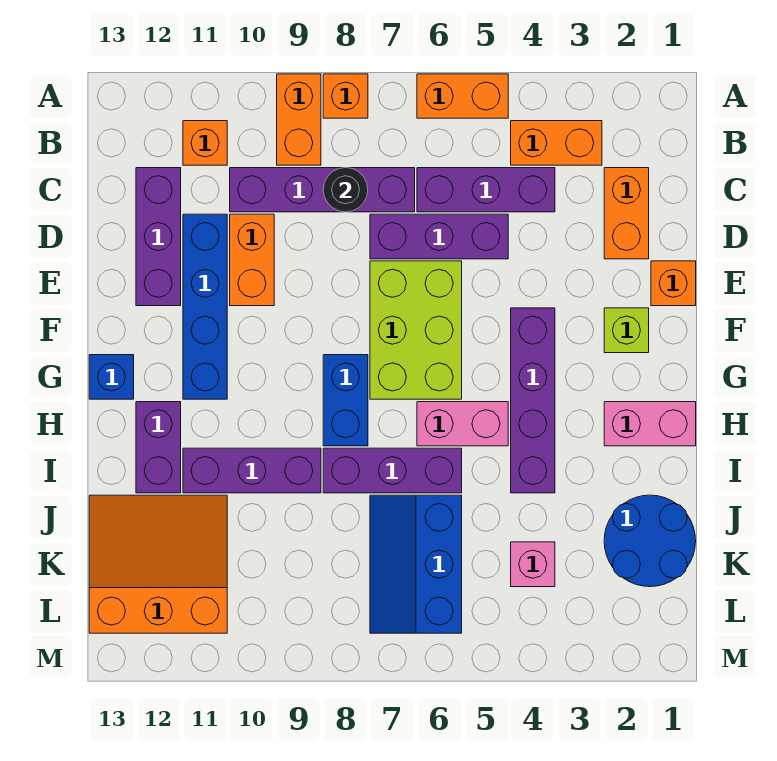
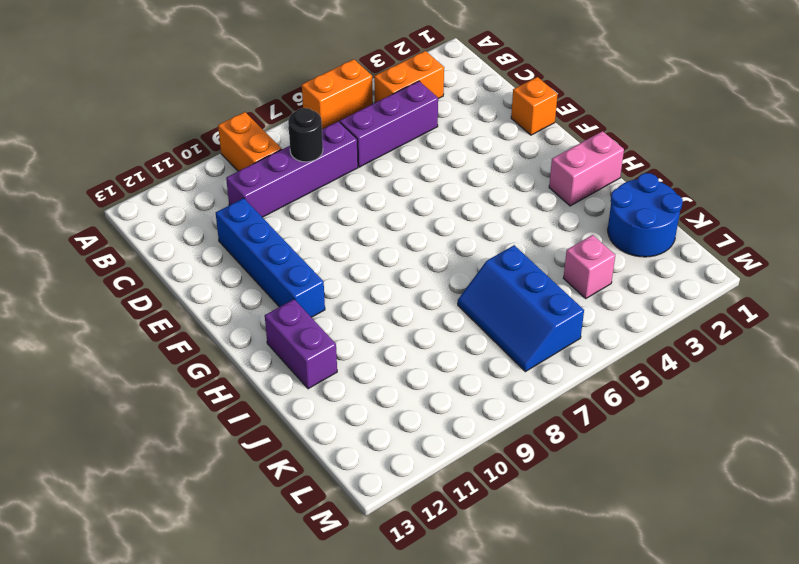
none -> orange 1x1 brick [323,74,368,118]
none -> orange 1x1 brick [183,121,227,165]
none -> orange 1x2 brick [604,168,649,259]

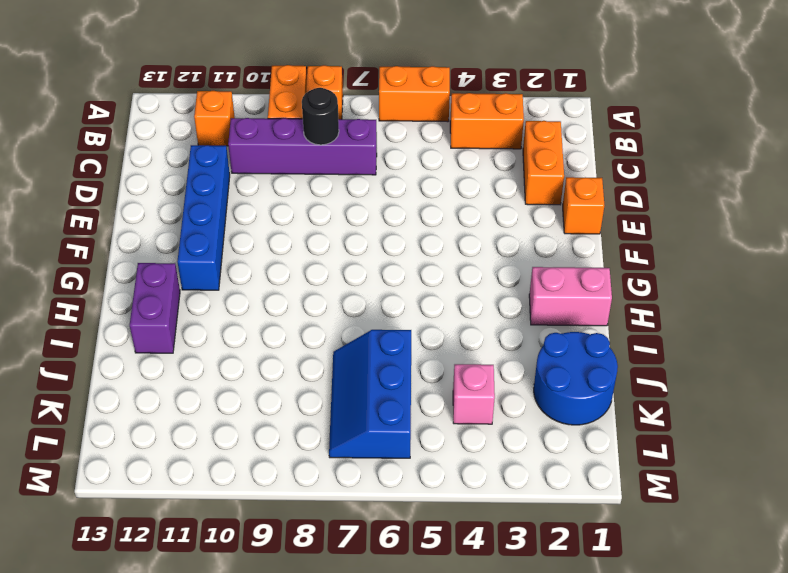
none -> purple 1x3 brick [417,168,555,212]
none -> purple 1x3 brick [136,168,181,306]
none -> purple 1x3 brick [370,214,508,259]

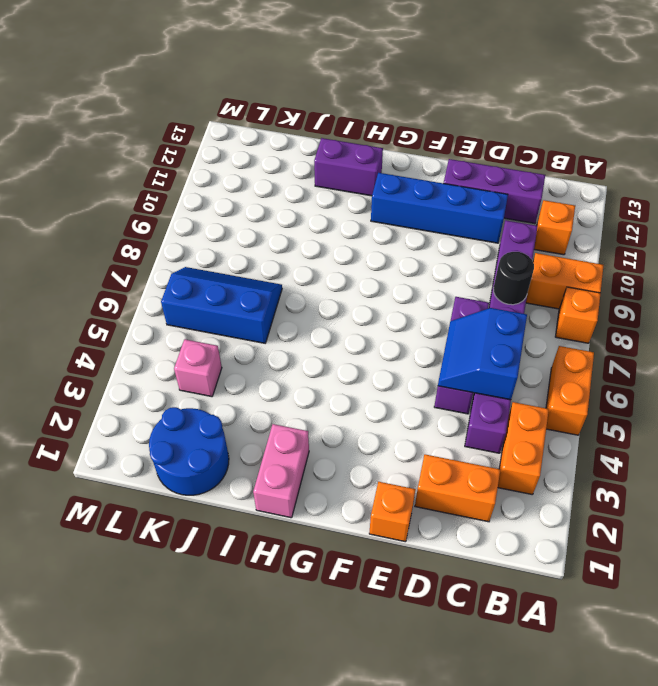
blue 2x2 slope [438,308,527,400] -> none
none -> orange 1x2 brick [230,214,274,306]
none -> lime 2x3 brick [370,261,462,399]
none -> lime 1x1 brick [604,308,649,353]

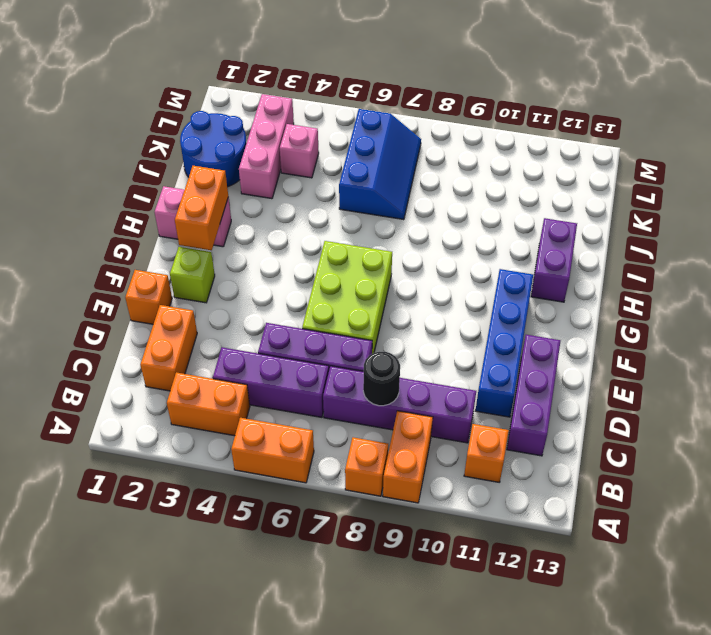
orange 1x2 brick [175,166,228,250] -> orange 1x2 brick moved to [230,214,274,306]
pink 1x3 brick [239,94,294,199] -> none
none -> purple 1x4 brick [511,308,555,493]
none -> blue 1x2 brick [323,355,368,446]
none -> blue 1x1 brick [89,355,134,399]

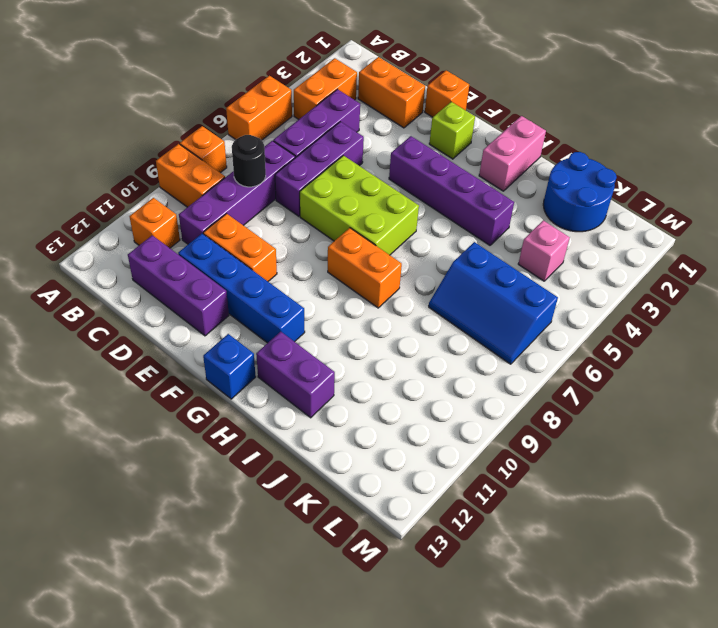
orange 1x2 brick [328,228,402,308] -> blue 1x2 brick [323,355,368,446]
none -> pink 1x2 brick [417,402,508,446]
none -> purple 1x3 brick [323,448,462,493]
none -> purple 1x3 brick [183,448,321,493]

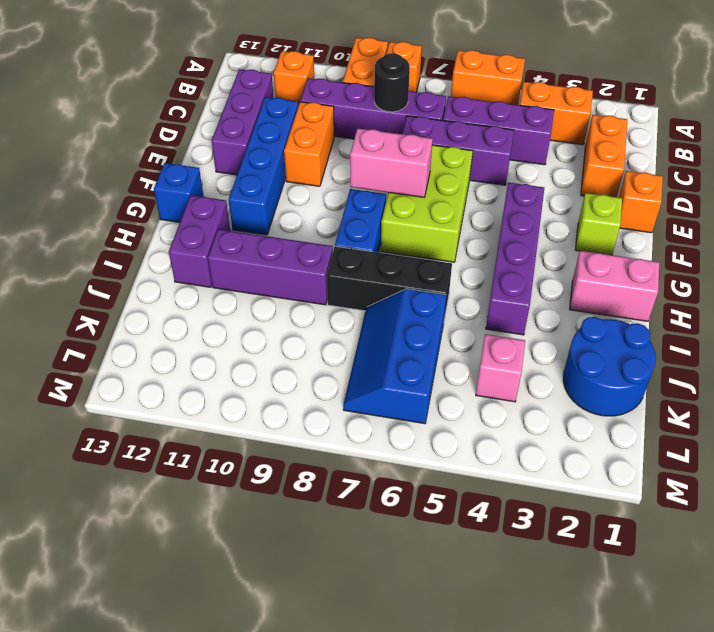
pink 1x2 brick [350,128,433,197] -> pink 1x2 brick moved to [417,402,508,446]
black 1x3 brick [327,246,452,318] -> purple 1x3 brick [323,448,462,493]
none -> orange 3x3 slope [89,495,227,633]

